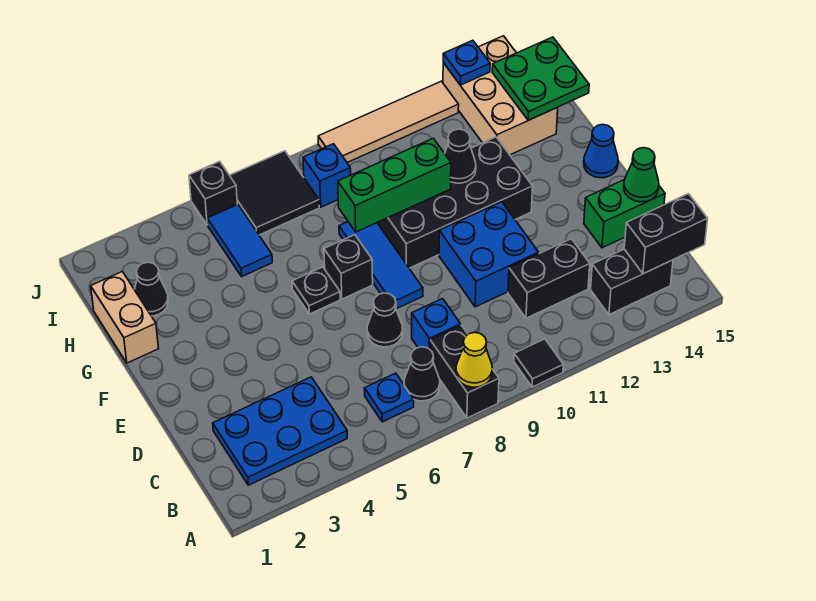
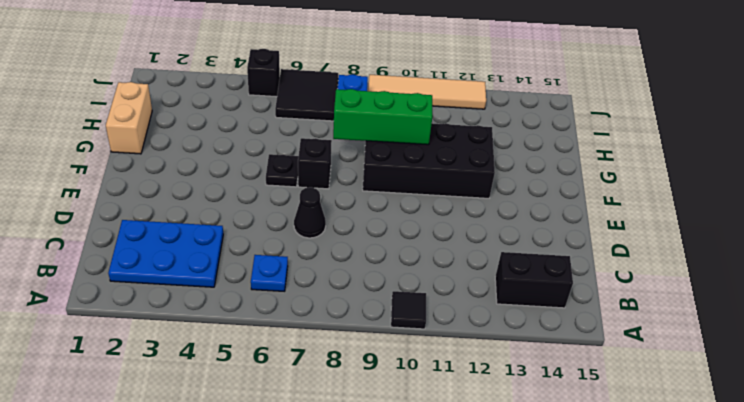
none -> black 1x2 brick [430,325,499,418]
none -> black 1x1 cone [404,347,440,401]
none -> blue 1x1 brick [412,299,461,349]
none -> black 1x2 brick [508,239,590,318]

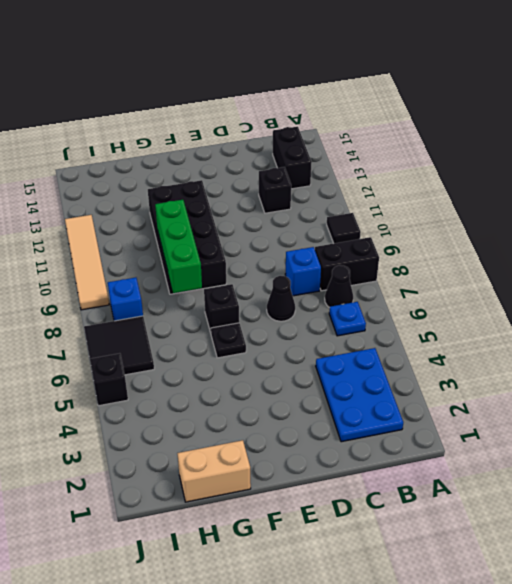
black 1x1 brick [259,167,291,213] -> black 1x2 brick [508,239,590,318]
none -> blue 2x2 brick [439,202,539,307]
none -> green 1x2 brick [584,180,665,248]
none -> blue 1x3 tile [339,222,423,309]
none -> blue 1x1 cone [584,124,618,178]

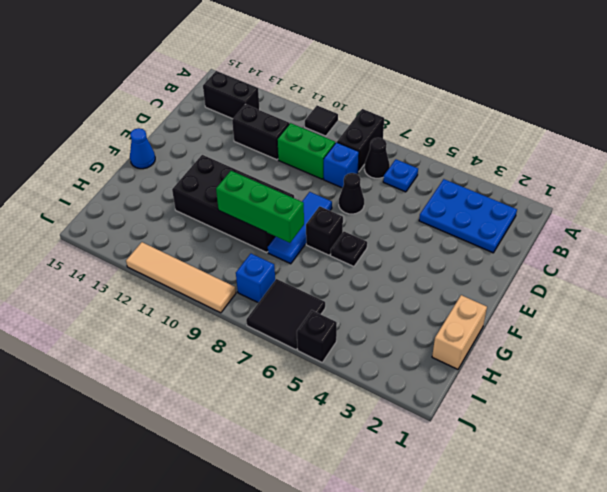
green 1x2 brick [277,123,335,179] -> green 1x2 brick moved to [584,180,665,248]
none -> blue 2x2 brick [439,202,539,307]
none -> black 1x1 cone [134,262,168,316]
none -> blue 1x2 tile [207,204,272,276]
none -> tan 2x3 brick [443,36,558,155]

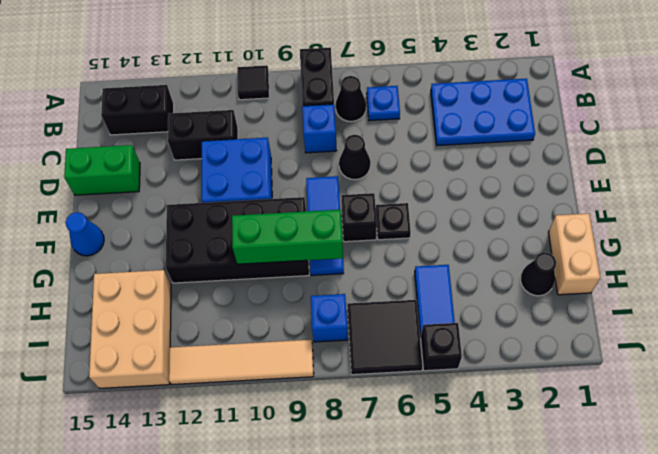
none -> yellow 1x1 cone [456,332,492,387]
none -> black 1x2 brick [624,194,708,274]
none -> green 1x1 cone [624,148,659,202]
none -> black 1x1 cone [445,129,476,183]

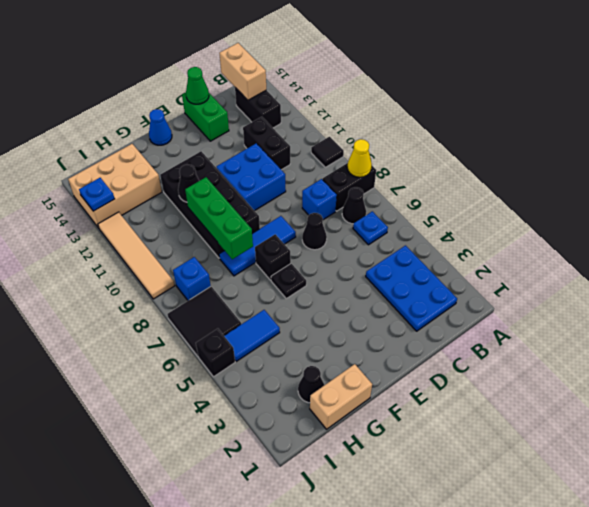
tan 1x2 brick [219,43,266,100] -> black 1x2 brick [624,194,708,274]
none -> green 2x2 plate [492,37,589,120]

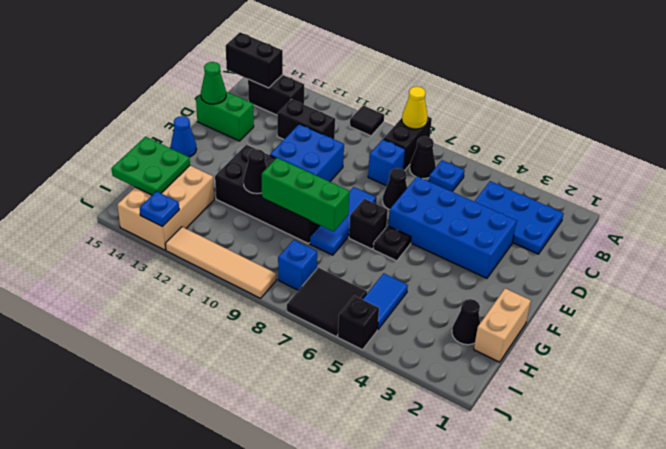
blue 2x4 brick [388,176,517,278] -> none

